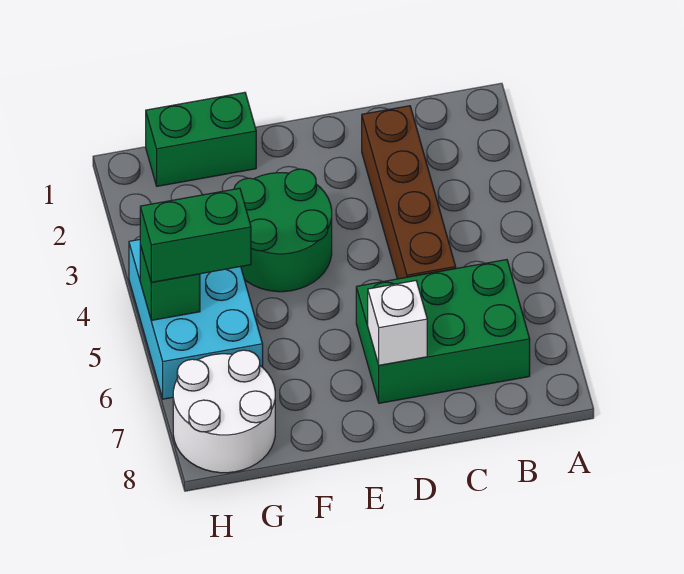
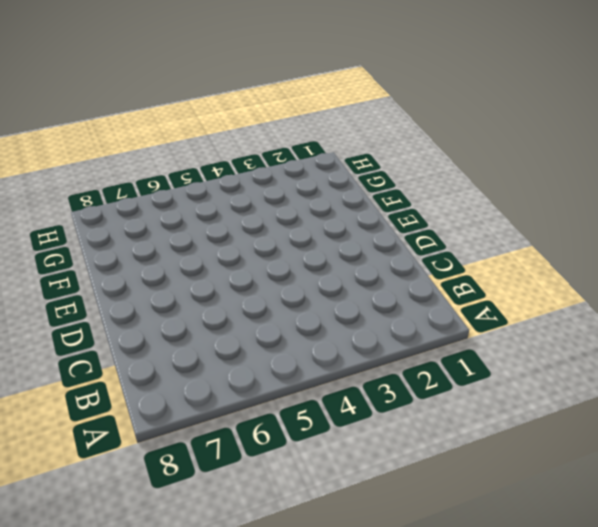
none -> green 2x3 brick [356,260,530,403]
none -> brown 1x4 brick [362,106,456,279]

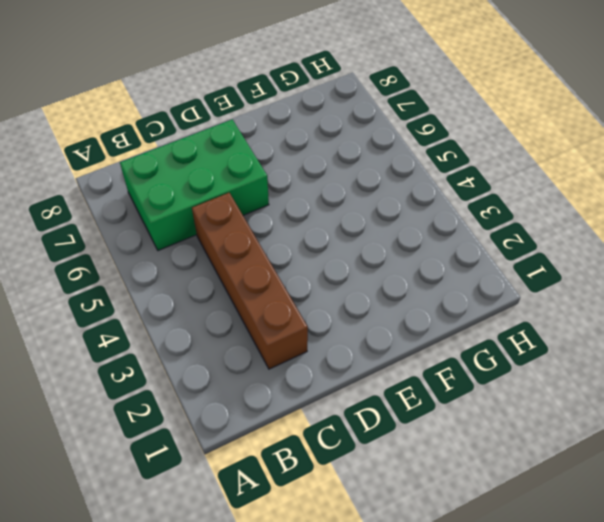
none -> green 2x2 round brick [234,169,332,292]
none -> green 1x2 brick [146,92,256,186]

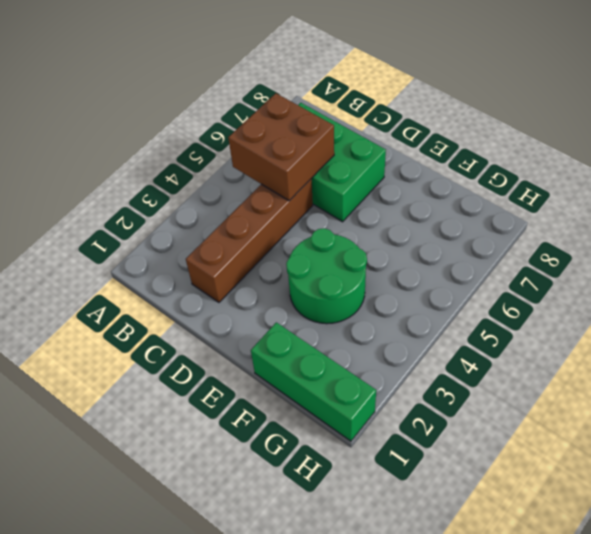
brown 2x2 brick [228,93,334,201] -> none
green 1x3 brick [251,322,376,441] -> green 1x2 brick [146,92,256,186]
none -> cyan 2x3 brick [129,240,263,399]
none -> white 2x2 round brick [173,350,275,473]

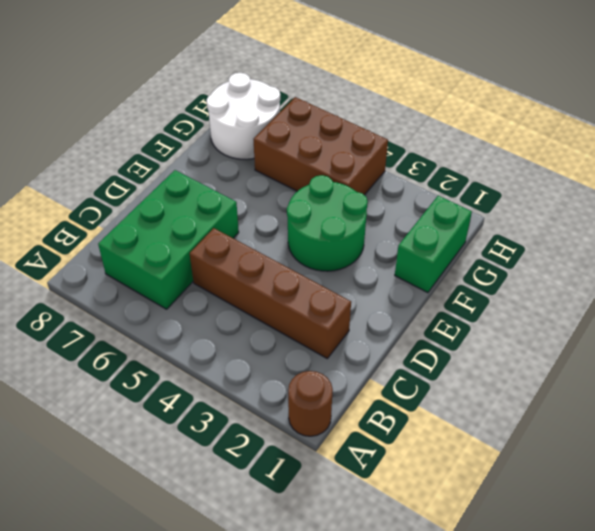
brown 1x1 round brick [288,371,333,436] -> none
brown 2x3 brick [253,97,388,195] -> cyan 2x3 brick [129,240,263,399]
none -> white 1x1 brick [368,281,427,365]
none -> green 1x1 brick [140,245,200,320]

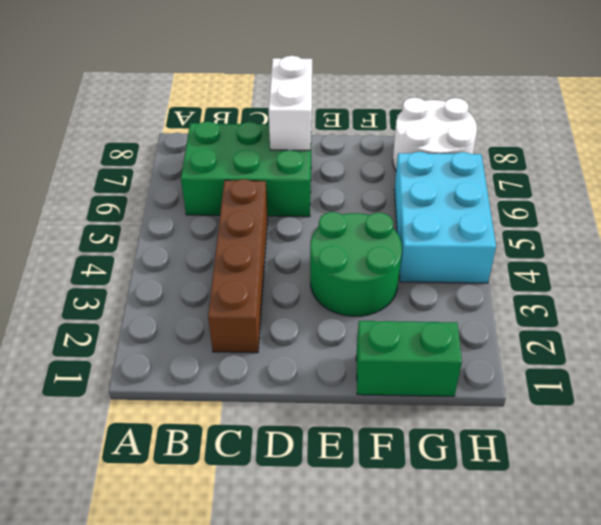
white 1x2 brick [268,56,312,150] -> white 1x1 brick [368,281,427,365]
none -> green 1x1 brick [140,245,200,320]
none -> green 1x2 brick [140,188,251,282]

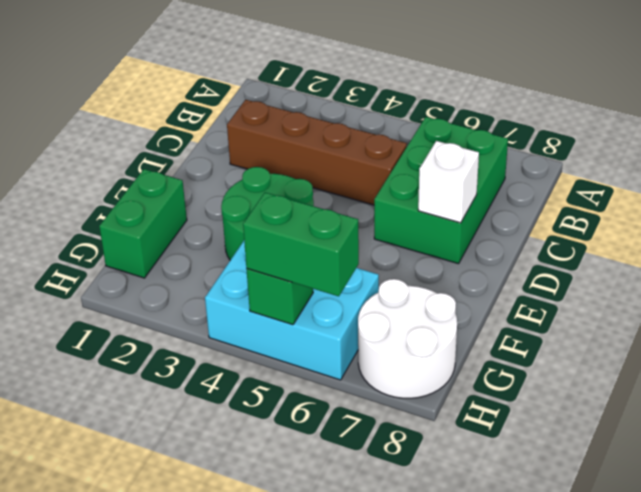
green 1x2 brick [243,192,359,296] -> green 1x2 brick turned to [140,188,251,282]

